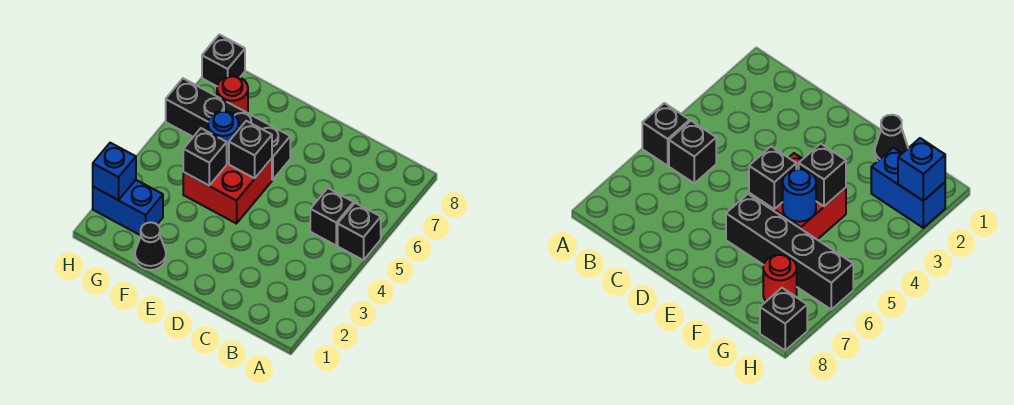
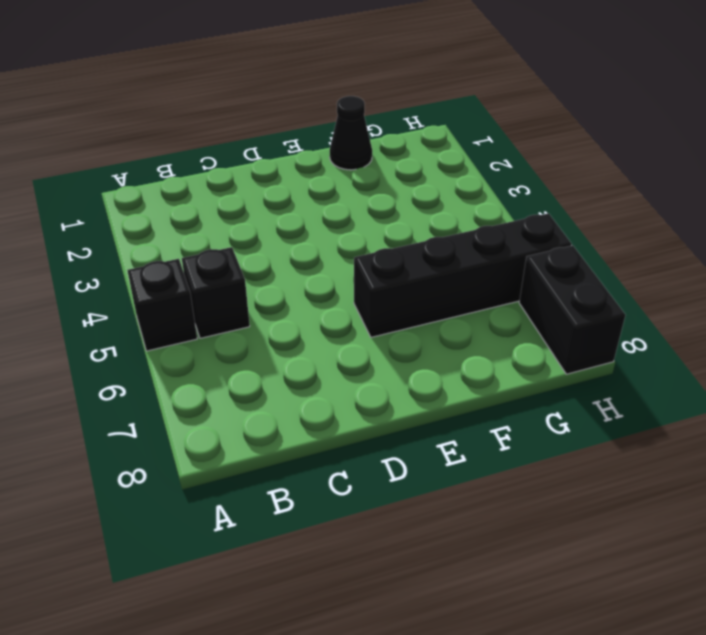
black 1x2 brick [519,245,626,374] -> black 1x1 brick [202,35,245,86]
none -> red 2x2 brick [183,158,272,224]
none -> blue 1x2 brick [93,180,163,235]
none -> red 1x1 round brick [217,76,248,113]

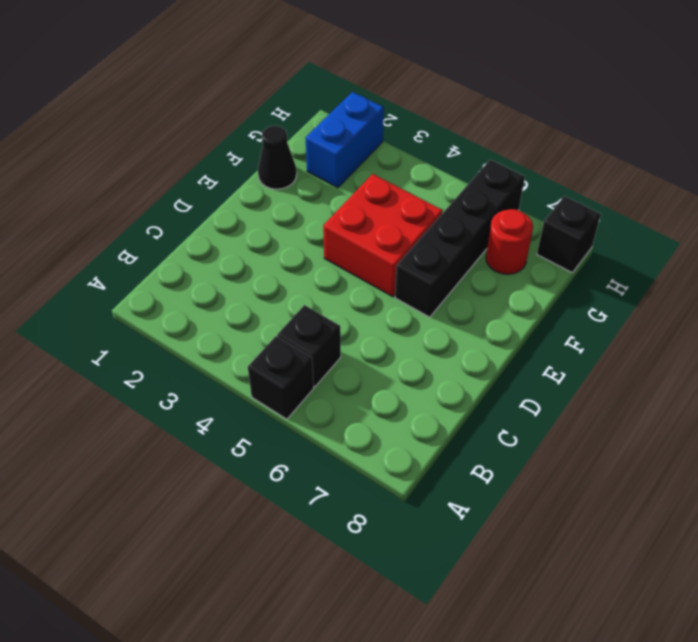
none -> black 1x1 brick [229,121,272,178]
none -> black 1x1 brick [183,128,227,185]
none -> blue 1x1 round brick [208,111,239,158]

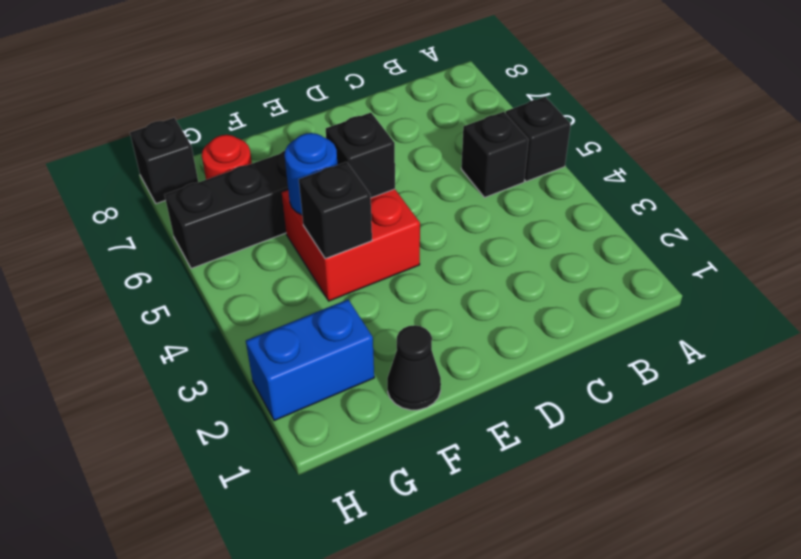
none -> blue 1x1 brick [93,143,136,200]

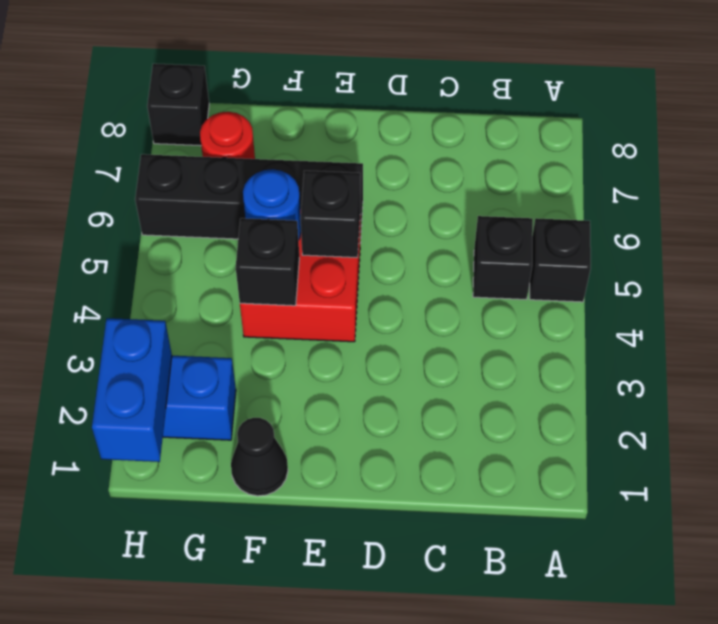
blue 1x2 brick [92,318,172,462] -> blue 1x1 brick [93,143,136,200]

